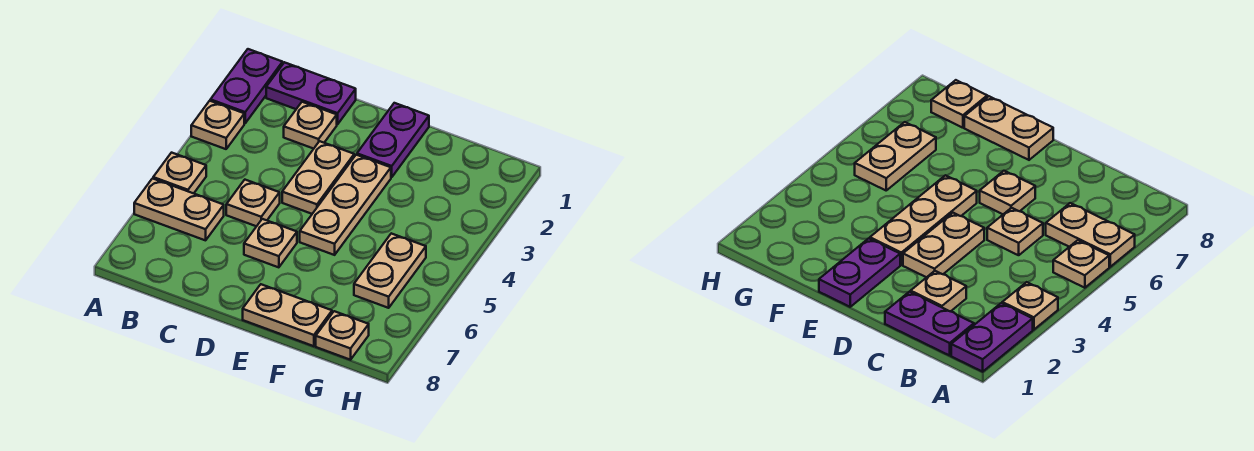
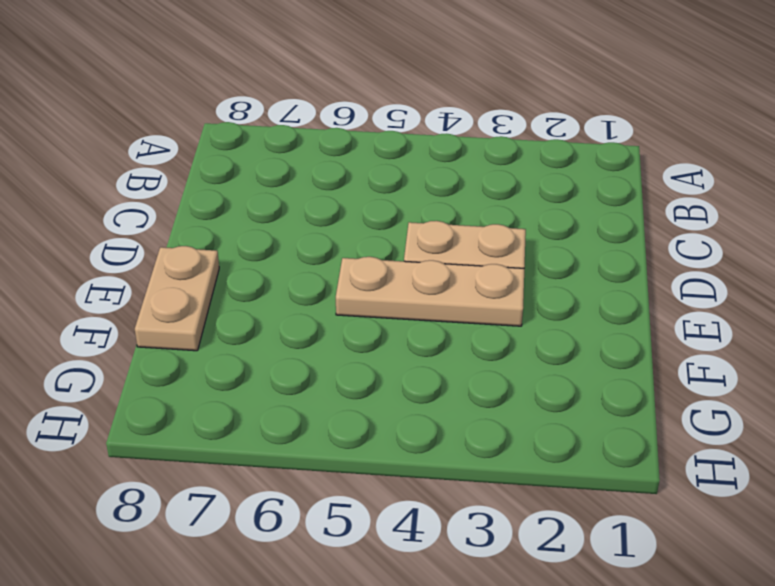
none -> purple 1x2 plate [210,49,283,123]
none -> tan 1x1 plate [191,101,244,149]
none -> tan 1x1 plate [153,153,206,193]

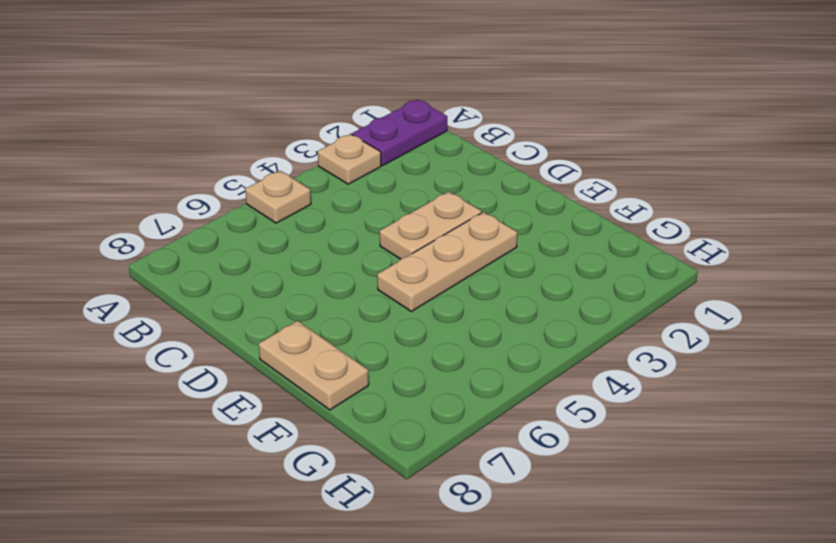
none -> tan 1x2 plate [134,178,224,240]
none -> purple 1x2 plate [266,62,356,124]
none -> tan 1x1 plate [284,102,337,149]

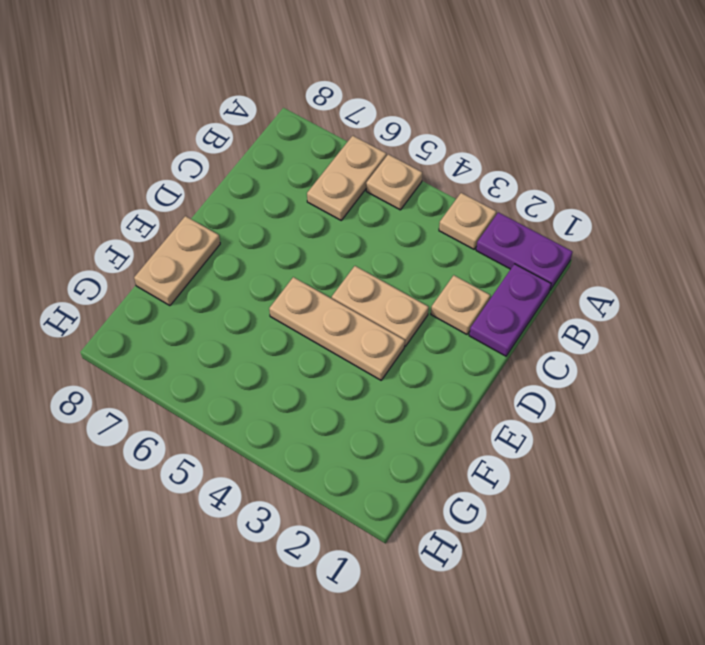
none -> tan 1x1 plate [226,180,280,226]
none -> tan 1x1 plate [244,219,297,267]
none -> purple 1x2 plate [357,103,429,177]

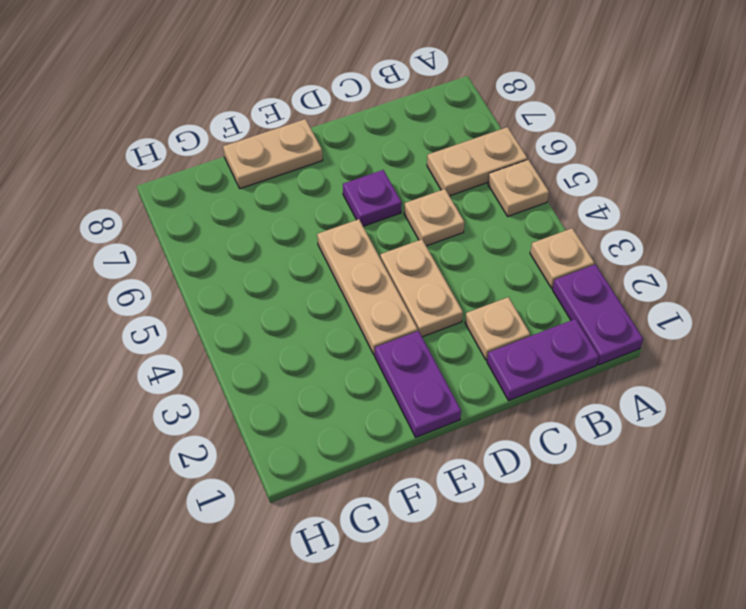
purple 1x1 plate [343,170,402,226] -> tan 1x1 plate [244,219,297,267]
none -> tan 1x2 plate [354,233,426,308]
none -> tan 1x1 plate [316,311,369,360]

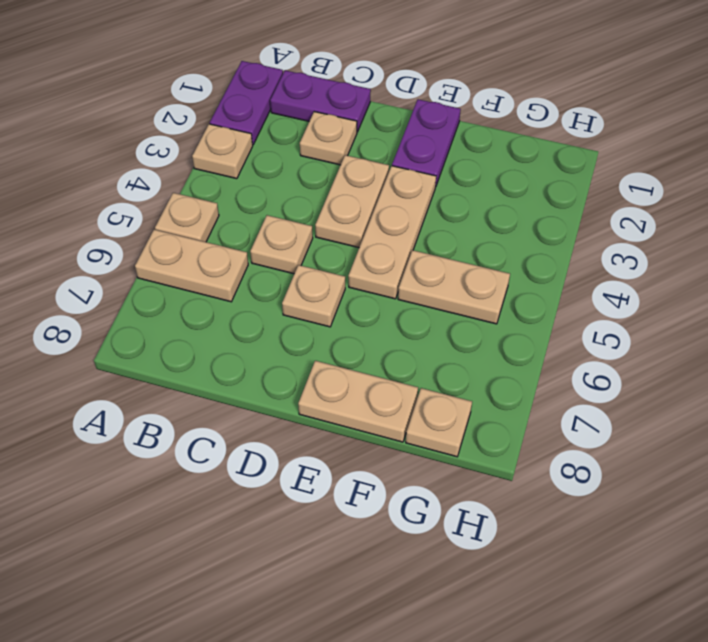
tan 1x2 plate [398,250,510,324] -> tan 1x2 plate turned to [354,233,426,308]

